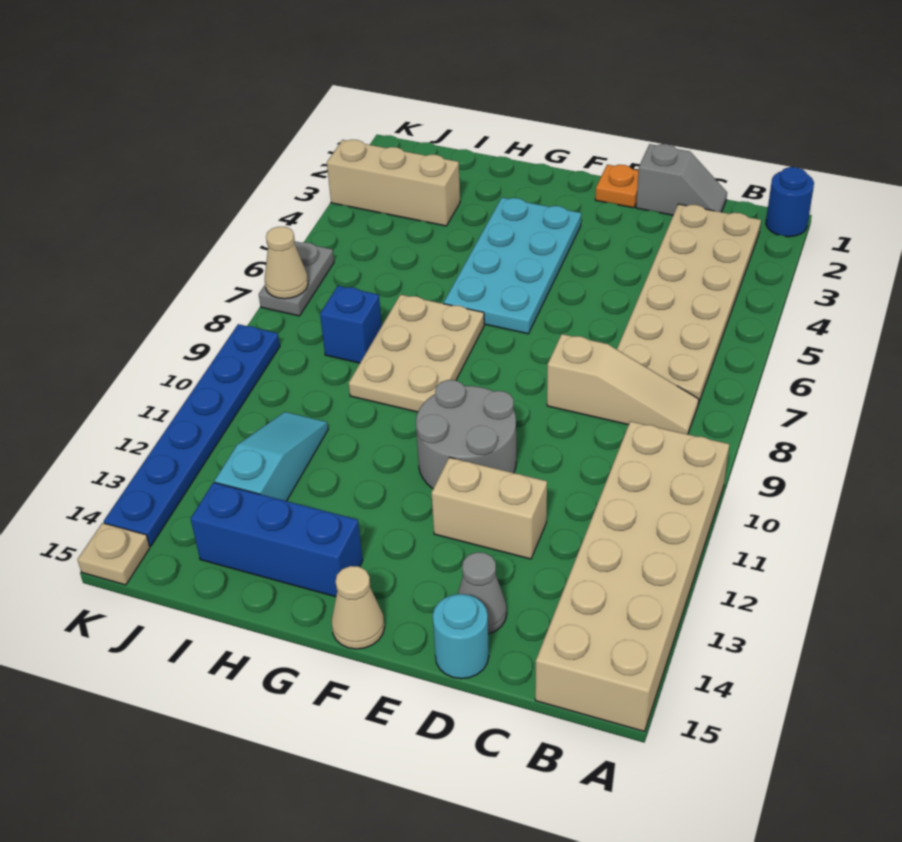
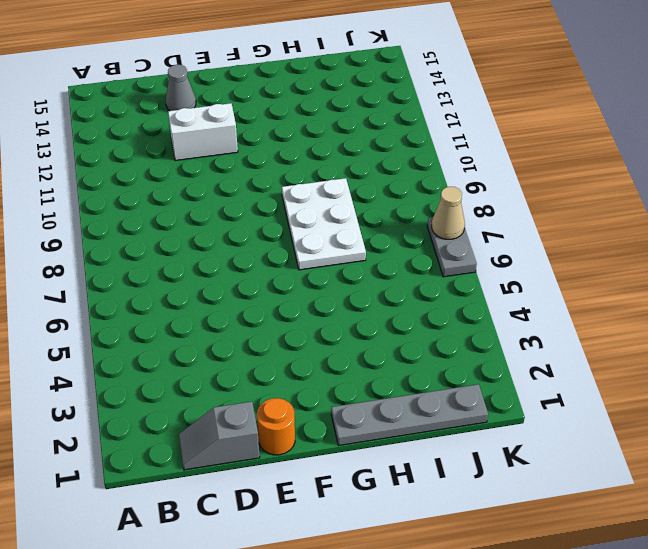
white 1x2 brick [168,103,238,161] -> tan 1x2 brick [431,457,547,559]
orange 1x1 round brick [257,398,295,455] -> orange 1x1 plate [595,165,639,208]
grey 1x4 plate [331,384,488,446] -> none
white 2x3 plate [282,178,366,270] -> tan 2x3 plate [349,295,484,412]
none -> blue 1x1 round brick [766,167,814,237]
none -> tan 2x6 brick [535,421,729,731]
none -> tan 2x6 plate [617,204,761,404]

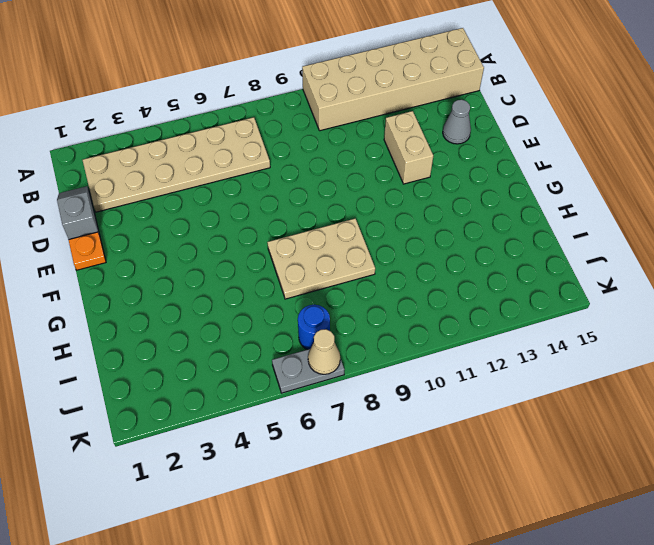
blue 1x1 round brick [298,305,330,349] -> blue 1x1 round brick moved to [766,167,814,237]
none -> tan 1x3 slope [547,334,699,434]
none -> cyan 1x1 round brick [433,594,489,679]
none -> grey 2x2 round brick [416,380,516,489]

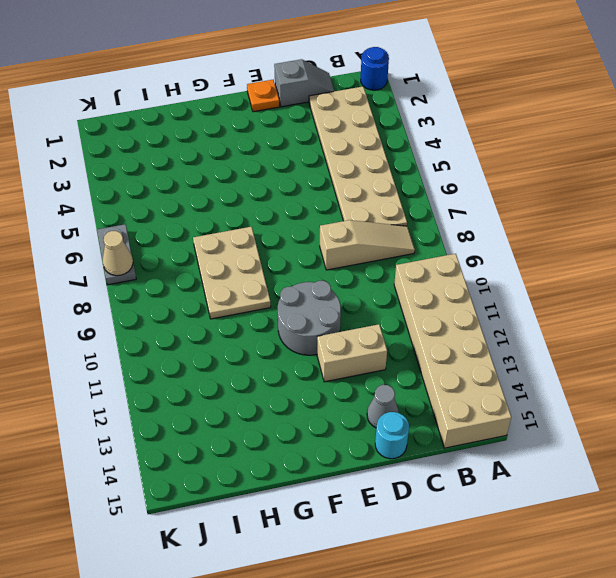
none -> cyan 2x4 plate [444,198,581,334]
none -> tan 1x1 cone [332,566,385,649]
none -> blue 1x3 brick [191,482,363,597]

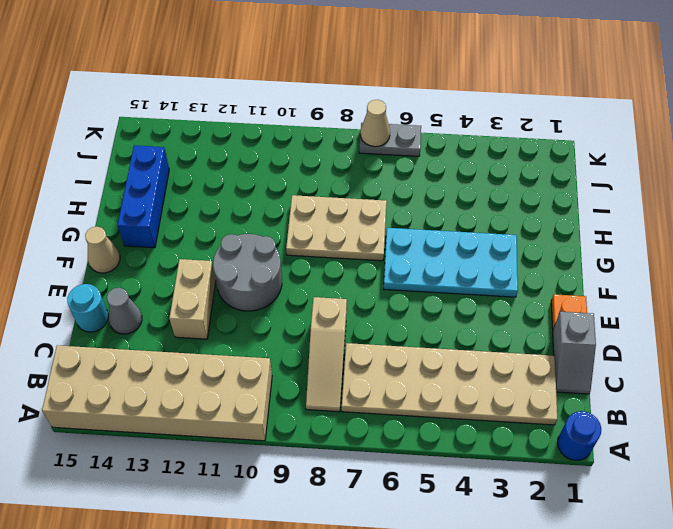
none -> tan 1x3 brick [327,140,460,226]
none -> blue 1x1 brick [320,286,382,363]
none -> cyan 1x3 slope [215,412,328,501]

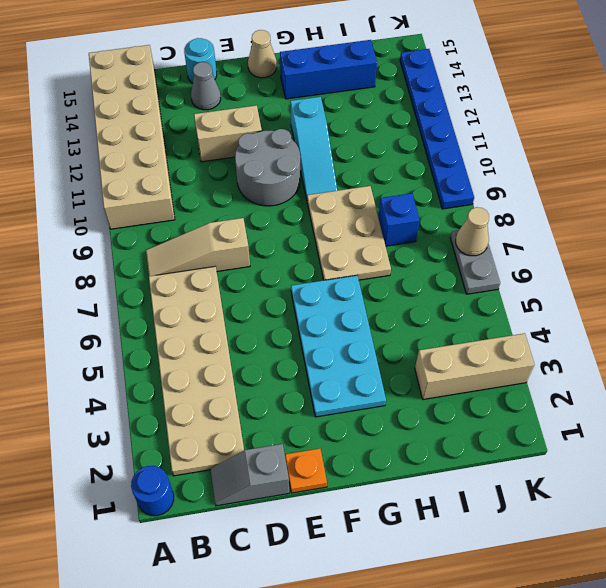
cyan 1x3 slope [290,97,337,199] -> cyan 1x3 slope moved to [215,412,328,501]
none -> tan 1x1 plate [77,523,150,585]

